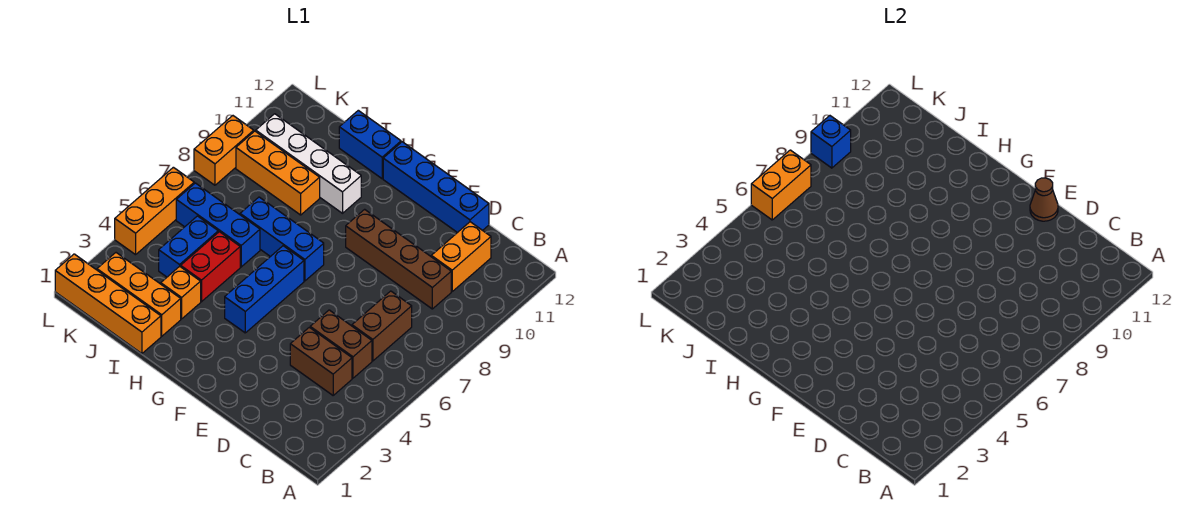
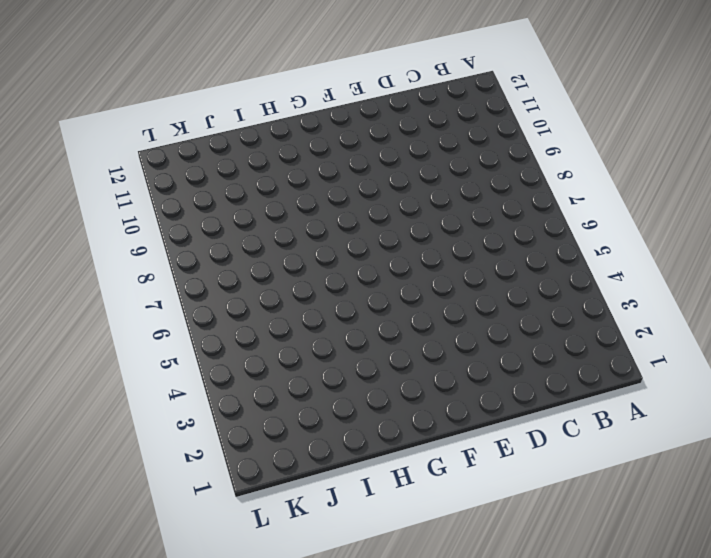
none -> brown 1x2 brick [290,327,352,395]
none -> brown 1x2 brick [310,310,372,378]
none -> brown 1x2 brick [352,291,412,361]

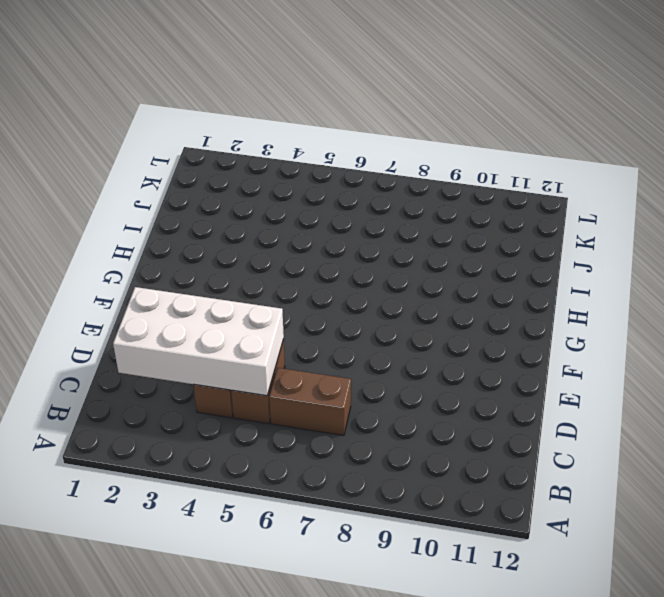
white 2x4 brick [113,287,284,396] -> none
none -> brown 1x4 brick [346,209,451,309]
none -> orange 1x2 brick [431,222,491,291]
none -> blue 1x4 brick [383,142,489,233]

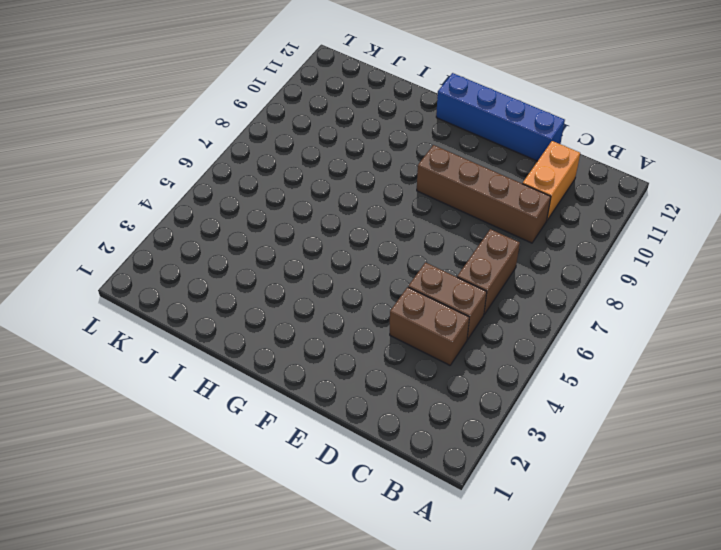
none -> blue 1x3 brick [225,246,304,333]
none -> blue 1x3 brick [240,197,324,281]
none -> white 1x4 brick [256,114,361,213]

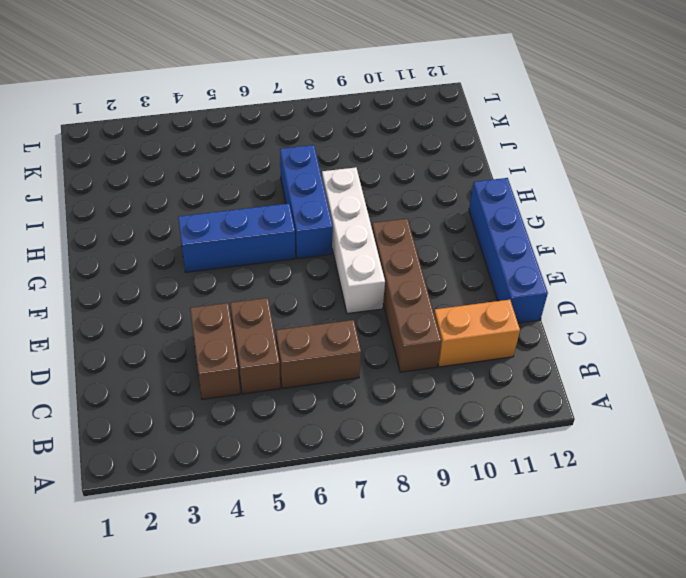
white 1x4 brick [322,167,385,314] -> white 1x4 brick moved to [256,114,361,213]
none -> blue 1x2 brick [339,110,401,179]
none -> orange 1x4 brick [55,254,161,353]
none -> orange 1x3 brick [97,253,181,336]

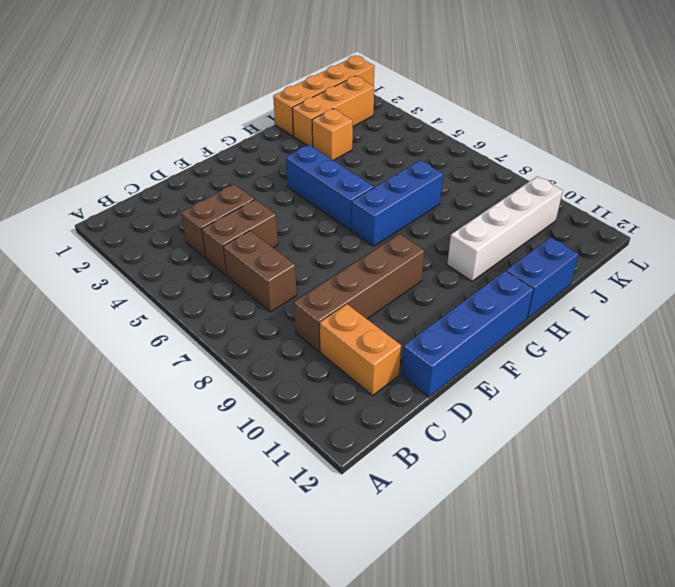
none -> red 1x2 brick [181,232,240,302]
none -> blue 1x3 brick [176,183,260,267]
none -> orange 1x3 brick [236,131,320,215]

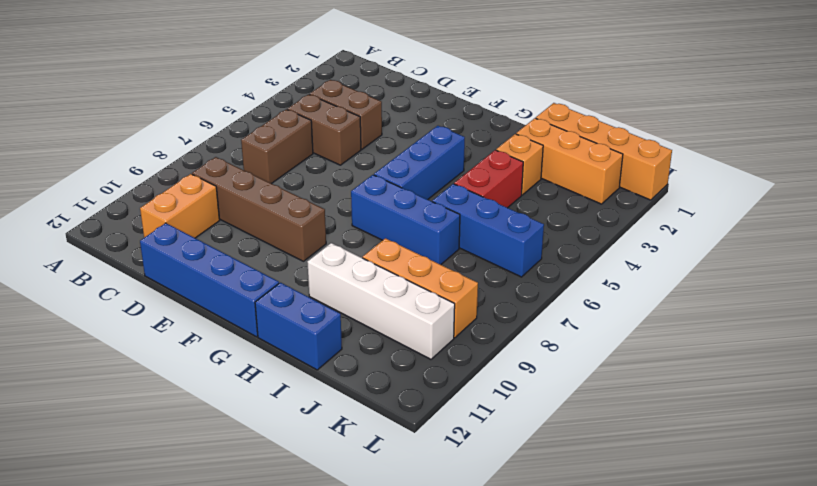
none -> blue 1x2 brick [159,216,218,277]
none -> orange 1x3 brick [115,167,194,255]
none -> orange 1x2 brick [194,116,254,185]

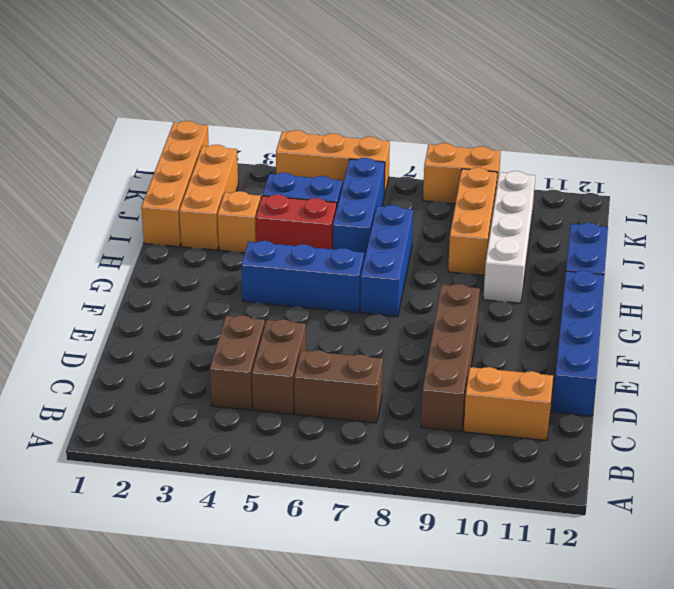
none -> brown 1x1 cone [1030,178,1058,221]
none -> orange 1x2 brick [751,150,811,220]
none -> blue 1x1 brick [811,116,851,168]

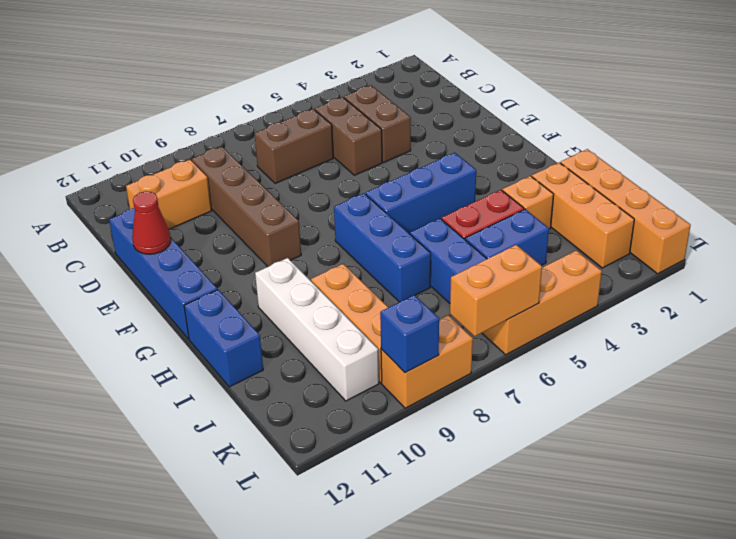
red 1x1 cone [132,191,171,254] -> brown 1x1 cone [1030,178,1058,221]

